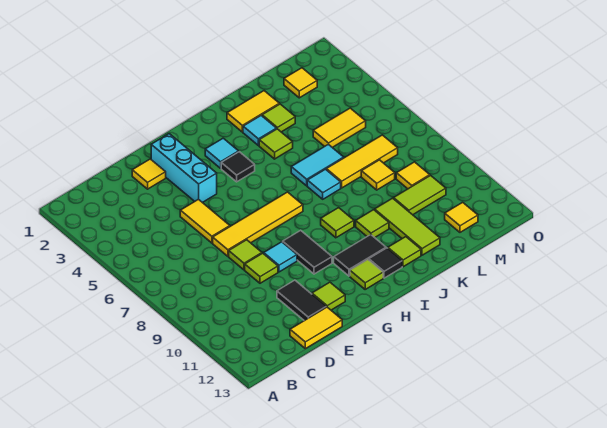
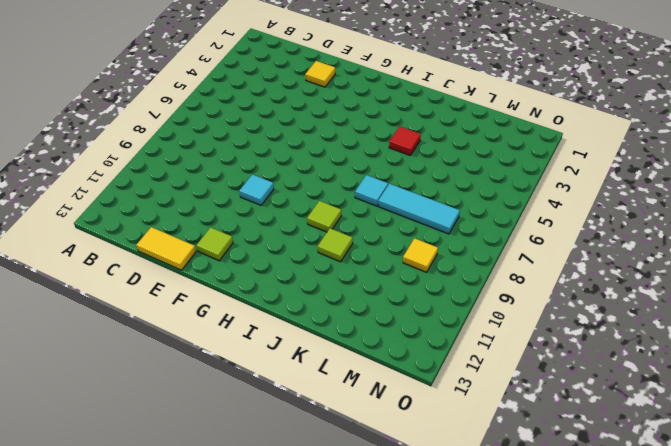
red 1x1 tile [389,127,421,155] -> lime 1x1 tile [259,129,293,159]
cyan 1x3 tile [378,184,460,234] -> yellow 1x3 tile [326,135,398,188]
none -> yellow 1x2 tile [180,199,230,243]
none -> yellow 1x4 tile [213,192,303,256]
none -> lime 1x1 tile [229,240,262,270]
none -> lime 1x1 tile [245,253,278,283]

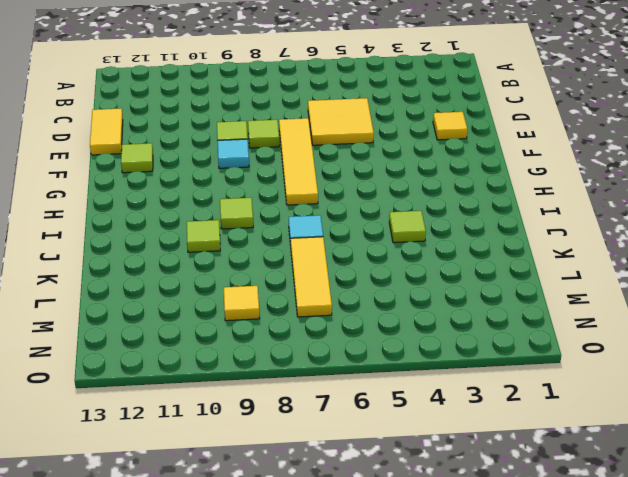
yellow 2x2 tile [308,98,374,145] -> yellow 1x2 tile [180,199,230,243]
none -> black 1x2 tile [277,280,326,321]
none -> cyan 1x3 brick [151,134,217,203]
none -> black 1x2 tile [283,230,332,274]
none -> cyan 1x1 tile [205,138,239,168]

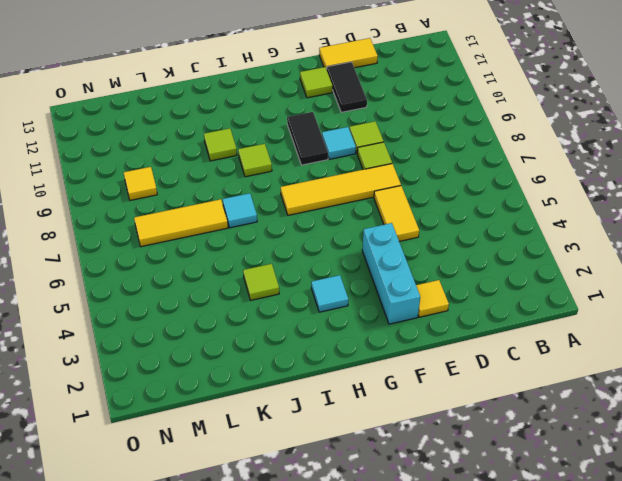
none -> black 1x1 tile [221,152,255,182]
none -> black 1x2 tile [334,235,386,276]
none -> lime 1x1 tile [350,260,383,289]
none -> black 1x1 tile [369,248,402,278]

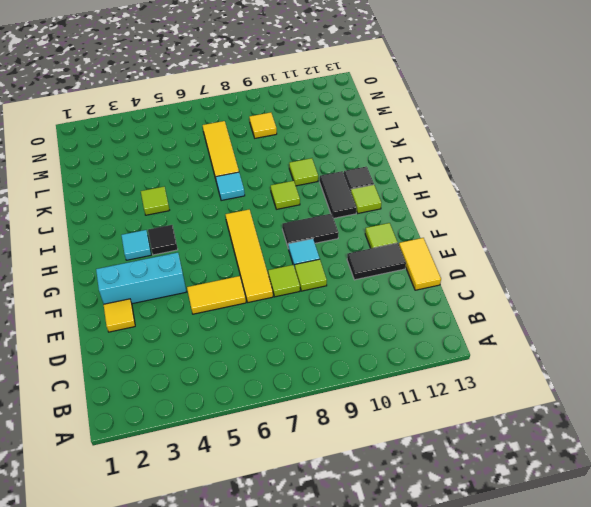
none -> yellow 1x2 tile [227,91,279,132]
none -> cyan 1x1 tile [243,116,277,146]
none -> cyan 1x2 tile [291,144,344,186]
none -> lime 1x1 tile [388,237,421,267]

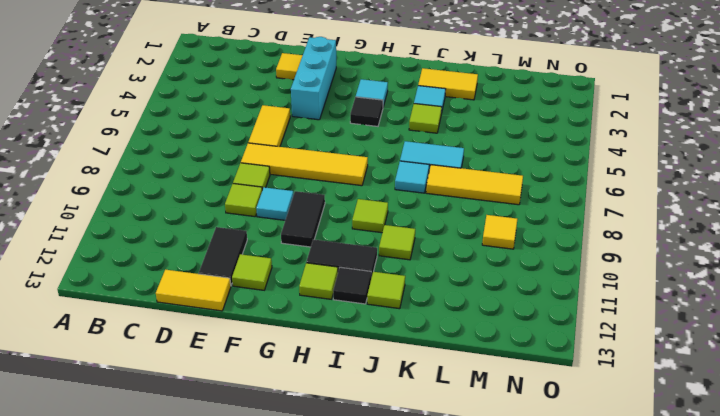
none -> lime 1x1 tile [262,104,295,132]
none -> lime 1x3 tile [375,198,440,255]
none -> yellow 1x2 tile [313,108,366,148]
none -> yellow 1x1 tile [361,160,395,190]

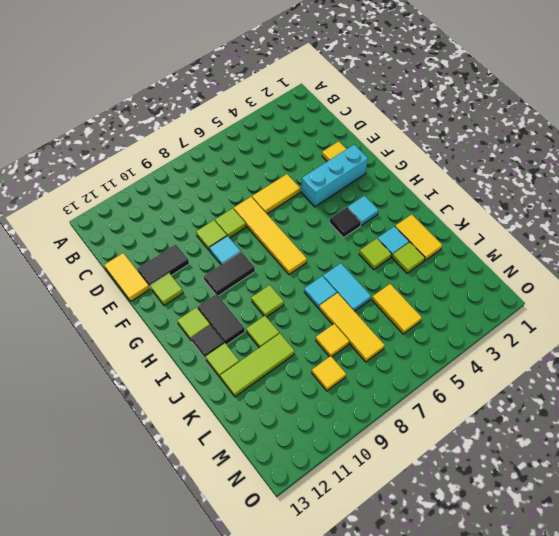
none -> lime 1x2 tile [394,176,446,215]
none -> yellow 1x1 tile [284,68,317,98]
none -> yellow 1x1 tile [445,202,478,232]

